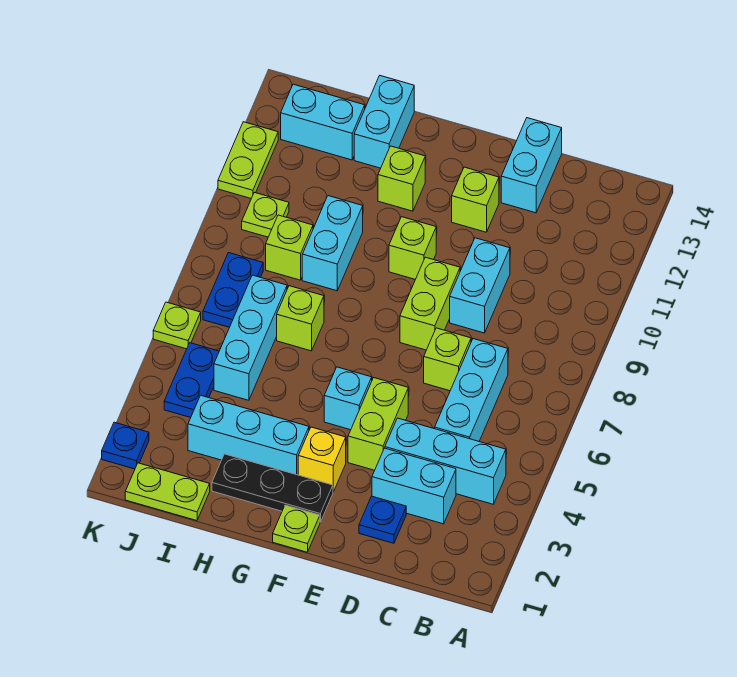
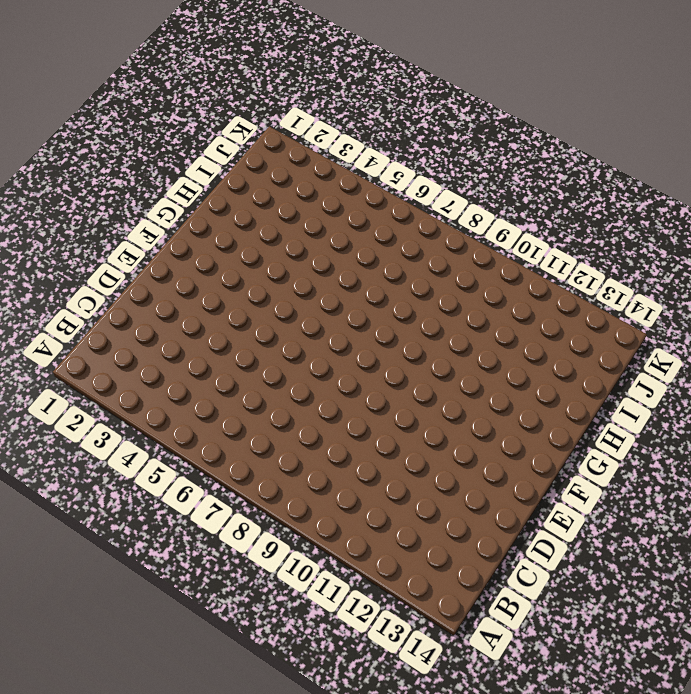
none -> cyan 1x3 brick [385,418,506,504]
none -> cyan 1x2 brick [372,448,456,524]
none -> cyan 1x3 brick [435,339,508,441]
none -> blue 1x1 plate [359,496,406,543]

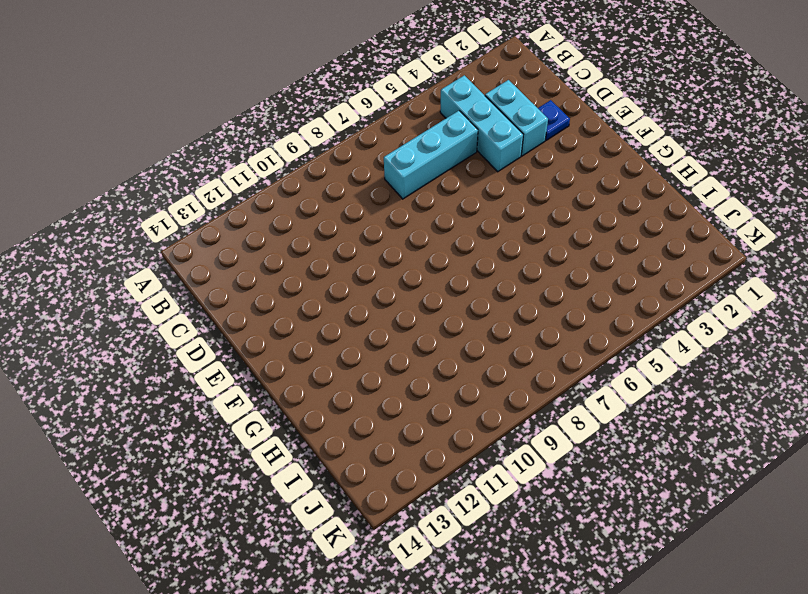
none -> lime 1x1 brick [424,328,471,391]
none -> cyan 1x2 brick [450,238,510,333]
none -> cyan 1x2 brick [501,118,562,213]
none -> lime 1x2 brick [348,378,408,470]

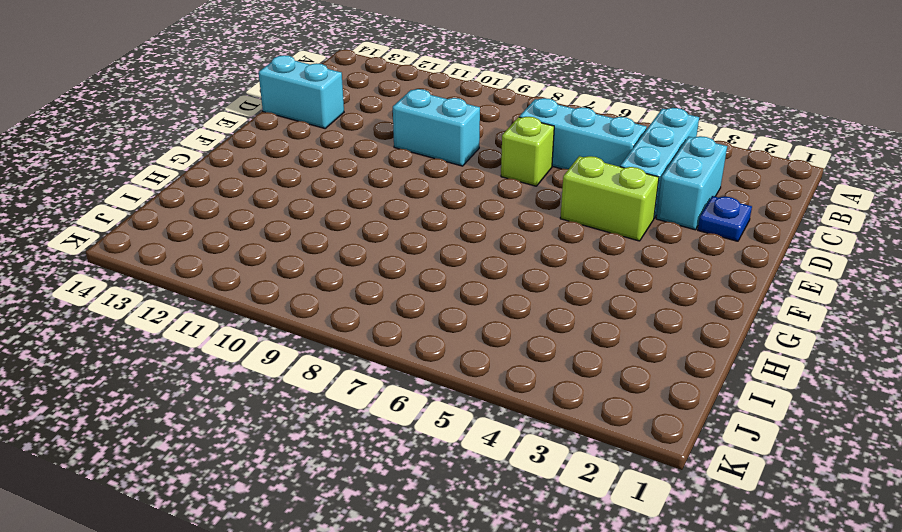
none -> lime 1x2 brick [400,257,460,350]
none -> lime 1x1 brick [452,167,499,232]
none -> lime 1x1 plate [273,505,320,552]
none -> black 1x3 plate [212,454,333,522]

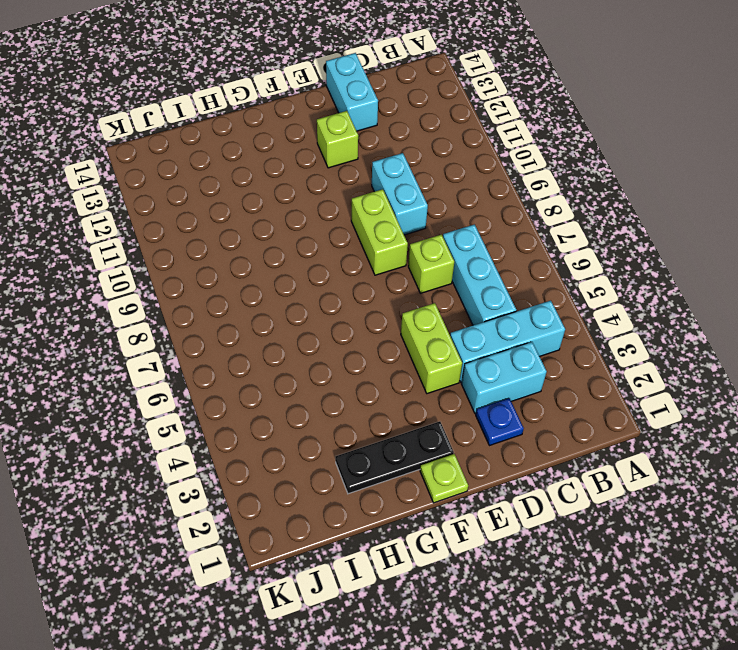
none -> yellow 1x1 brick [298,427,346,492]
none -> cyan 1x1 brick [324,367,372,430]
none -> lime 1x1 brick [389,217,436,279]
none -> cyan 1x3 brick [188,395,309,475]

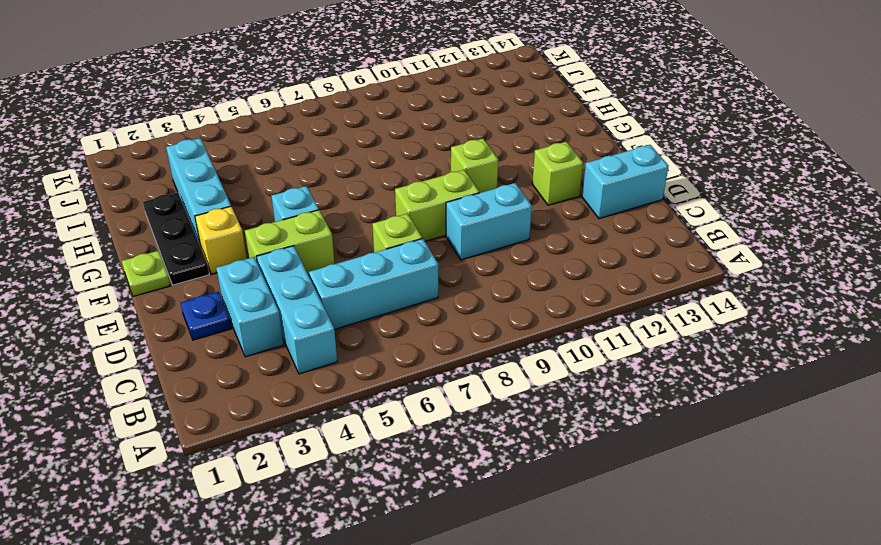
none -> lime 1x1 brick [378,146,425,211]
none -> lime 1x1 brick [277,286,324,351]
none -> cyan 1x2 brick [302,196,363,291]
none -> cyan 1x2 brick [354,76,414,168]

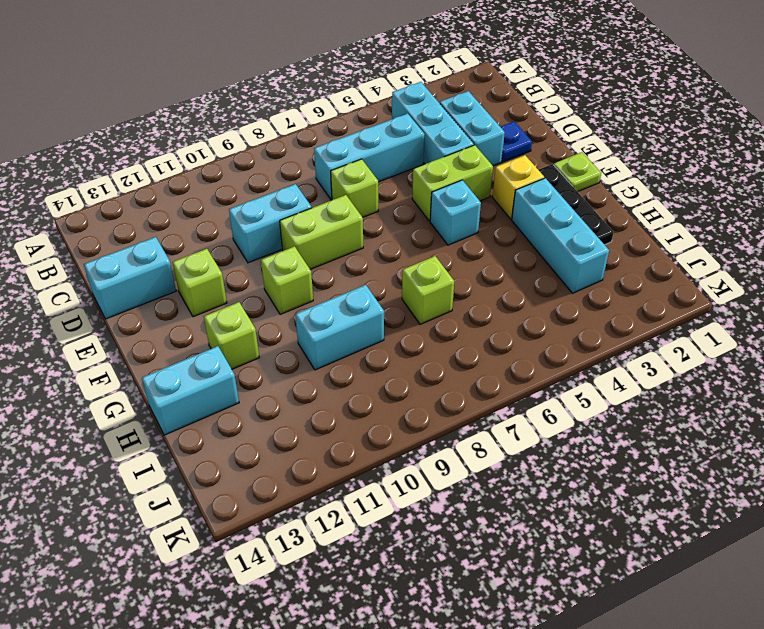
none -> lime 1x2 plate [125,463,210,521]
none -> cyan 1x3 brick [214,275,287,400]
none -> lime 1x1 brick [266,215,313,280]
none -> cyan 1x2 brick [281,84,365,160]

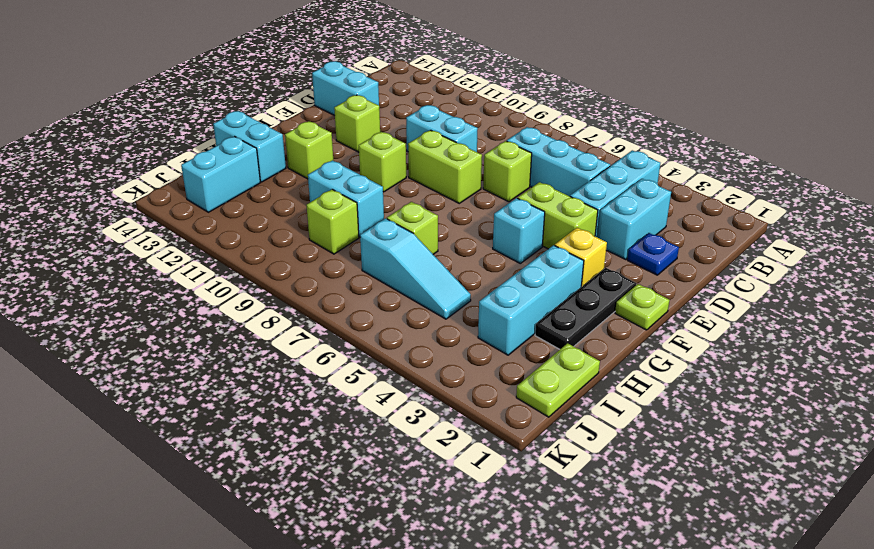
cyan 1x3 slope [360,218,471,319] -> cyan 1x3 brick [214,275,287,400]
none -> blue 1x2 plate [164,343,219,418]
none -> blue 1x2 plate [203,253,263,327]
none -> lime 1x1 plate [242,192,289,237]
none -> blue 1x1 plate [102,422,149,469]

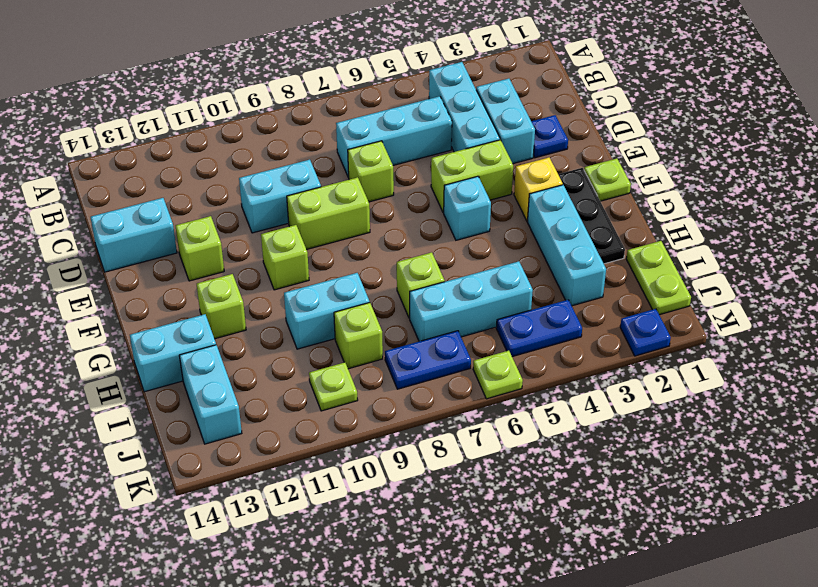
none -> lime 1x2 plate [218,122,278,198]

